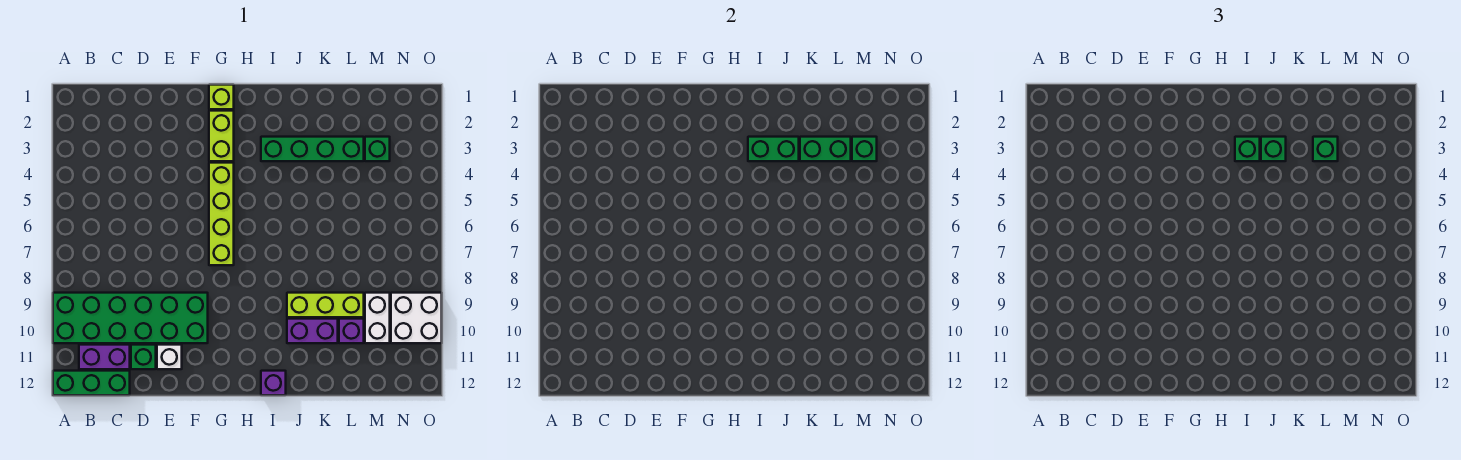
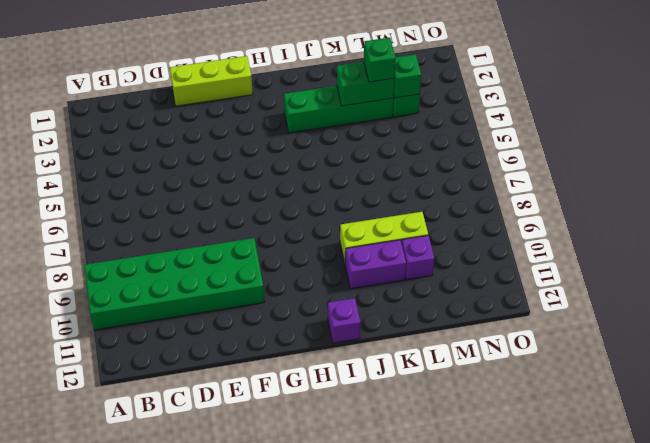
lime 1x3 brick [170,56,253,106] -> lime 1x1 brick [209,85,234,109]
none -> green 1x3 brick [53,371,130,395]
none -> purple 1x2 brick [79,345,130,369]
none -> green 1x1 brick [131,345,156,369]

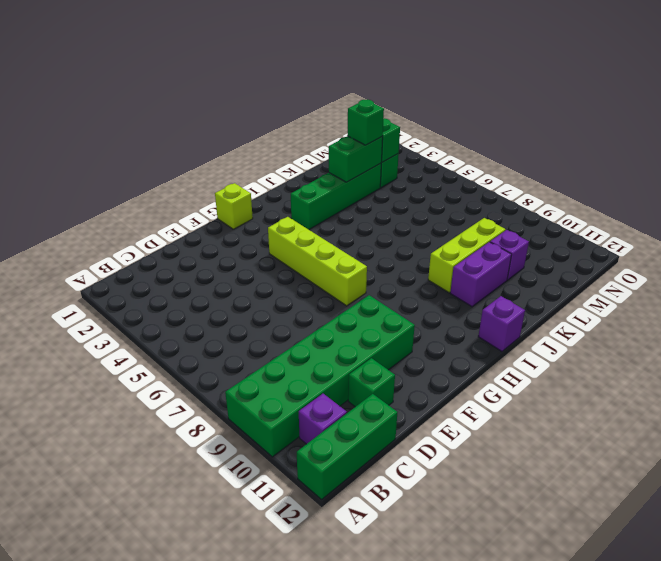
purple 1x1 brick [299,394,347,444] -> purple 1x2 brick [79,345,130,369]
none -> white 1x1 brick [157,345,182,369]
none -> lime 1x2 brick [209,111,234,161]
none -> white 1x2 brick [365,293,390,343]

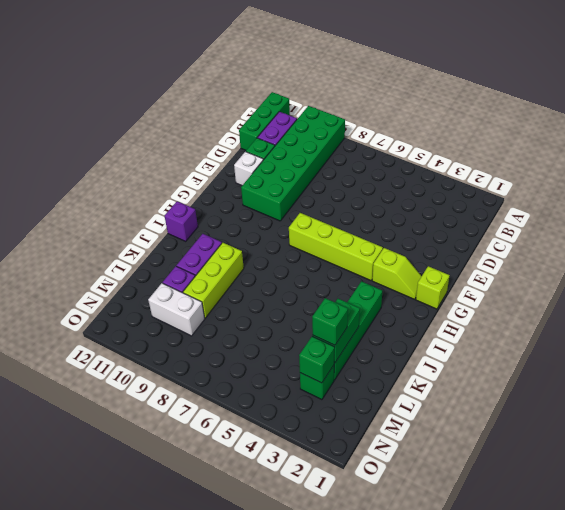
lime 1x2 slope [372,248,422,299] -> lime 1x2 brick [209,111,234,161]
none -> white 2x2 brick [391,293,442,343]
none -> green 1x2 brick [748,137,799,161]
none -> green 1x1 brick [1235,137,1260,161]

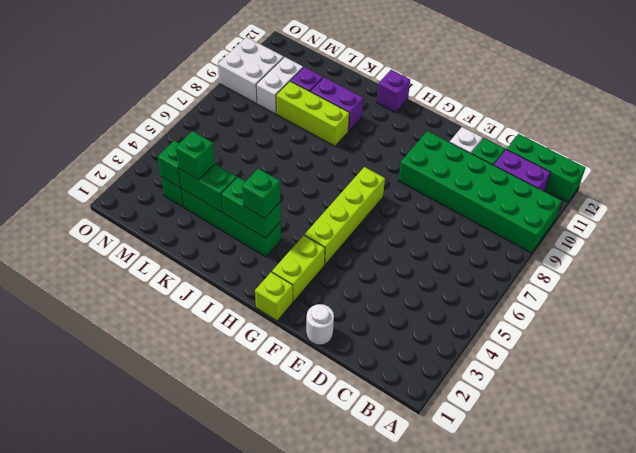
white 1x1 round brick [306,304,334,345] -> none
none -> green 1x1 brick [1261,137,1286,161]

